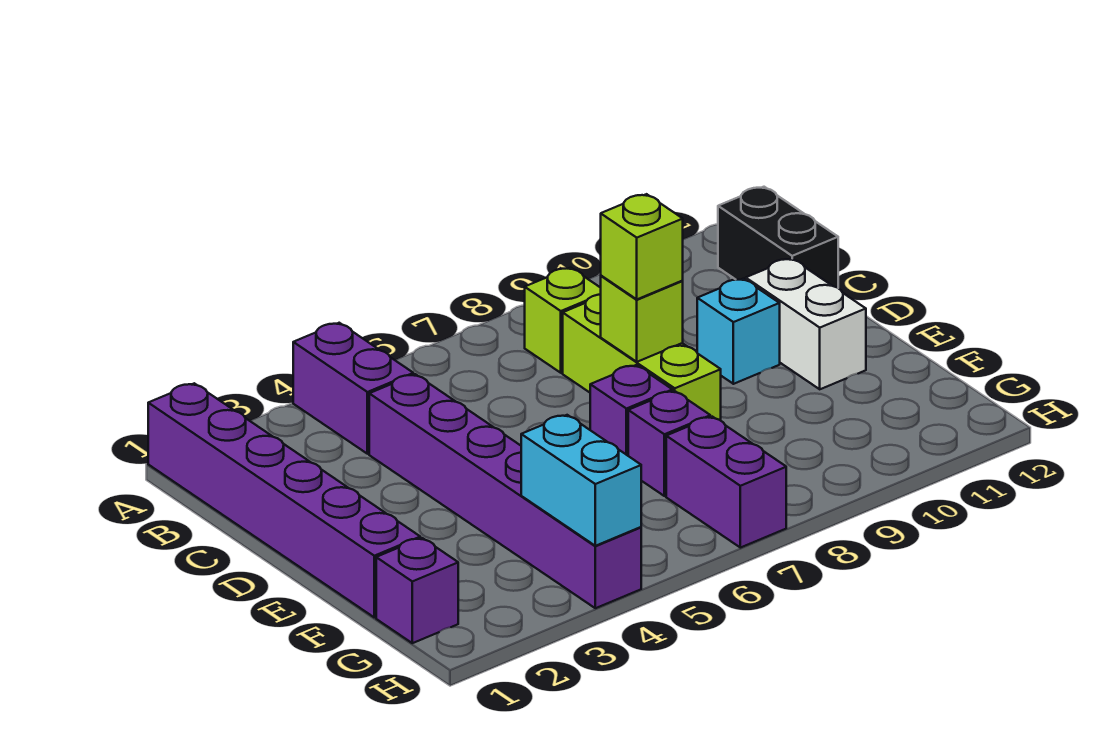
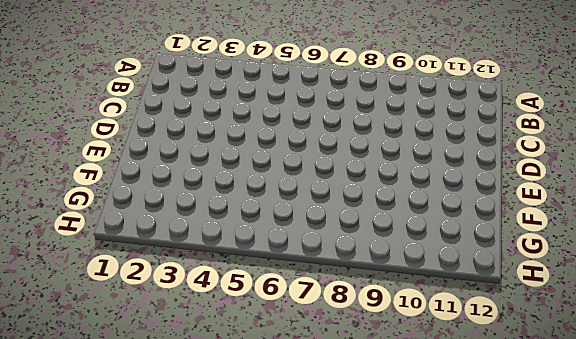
none -> purple 1x6 brick [148,383,420,617]
none -> purple 1x2 brick [293,323,413,454]
none -> lime 1x1 brick [525,268,601,373]

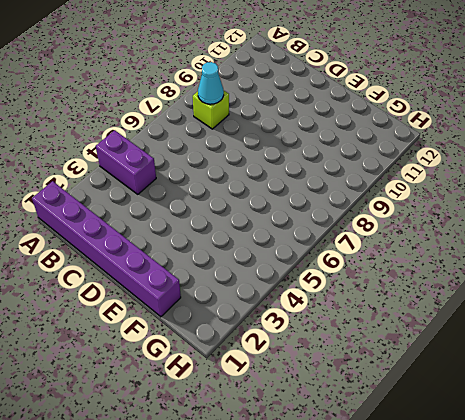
cyan 1x1 cone [198,62,224,104] -> none
none -> black 1x2 brick [718,187,838,288]
none -> purple 1x6 brick [369,374,641,608]
none -> lime 1x3 brick [563,295,721,420]

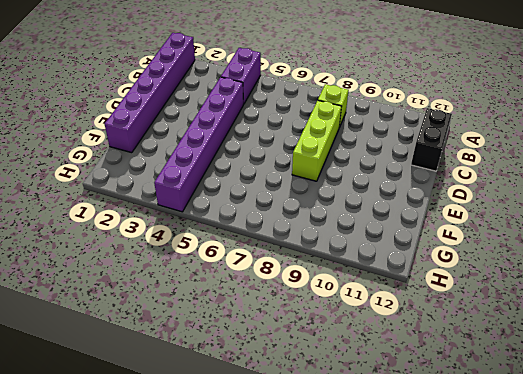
none -> cyan 1x1 brick [697,279,780,384]
none -> white 1x2 brick [746,258,866,389]
none -> purple 1x1 brick [590,365,672,456]

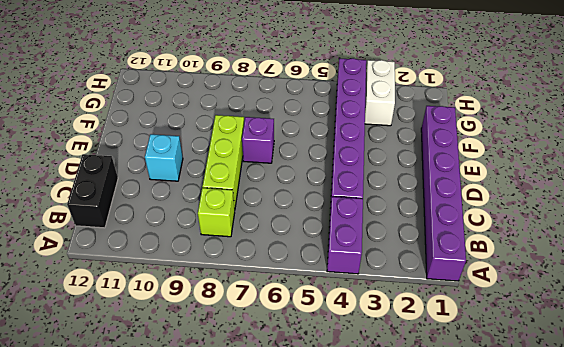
white 1x2 brick [365,60,395,126] -> white 1x2 brick moved to [746,258,866,389]
none -> purple 1x1 brick [628,391,710,496]
none -> purple 1x1 brick [376,538,458,643]
none -> purple 1x2 brick [666,417,786,548]

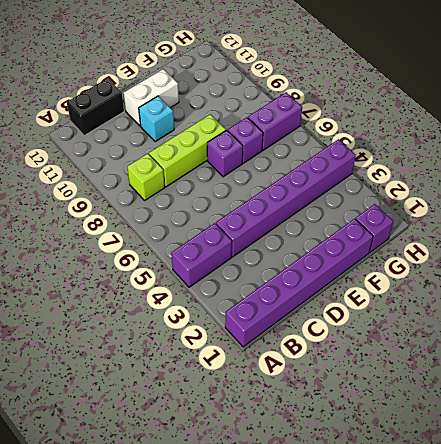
none -> lime 1x1 brick [601,276,683,362]
none -> cyan 1x2 brick [521,415,641,546]
none -> lime 1x1 brick [601,194,683,299]

